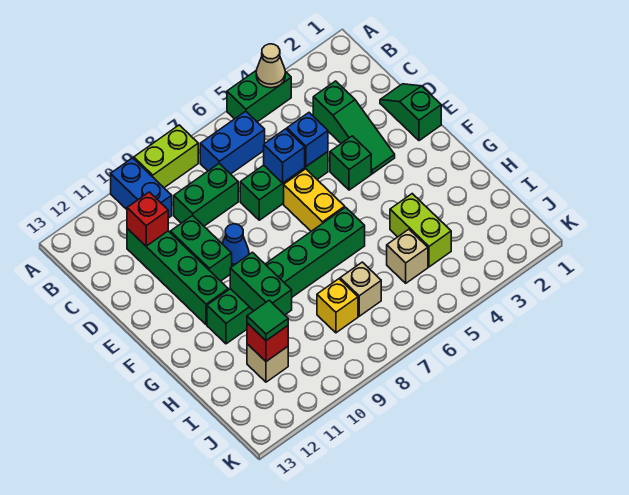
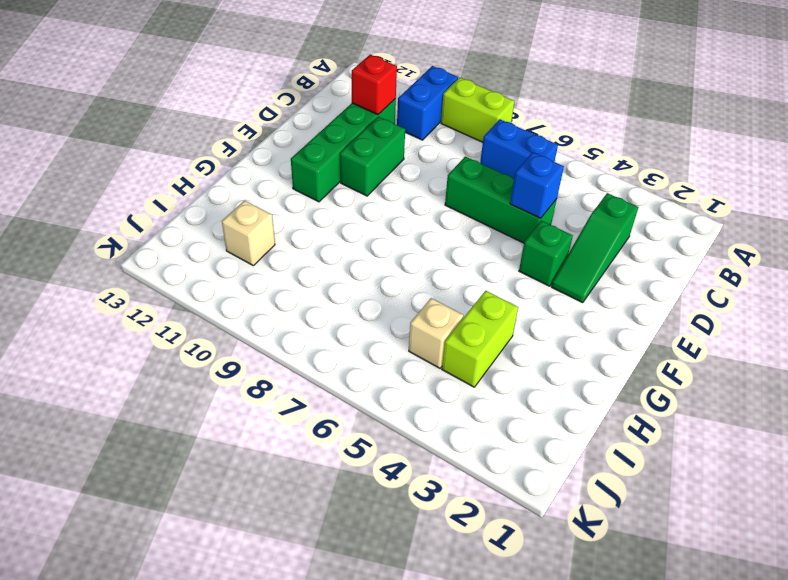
none -> green 1x2 brick [227,70,291,122]
none -> green 1x2 brick [174,164,238,226]
none -> green 1x2 slope [380,84,441,141]

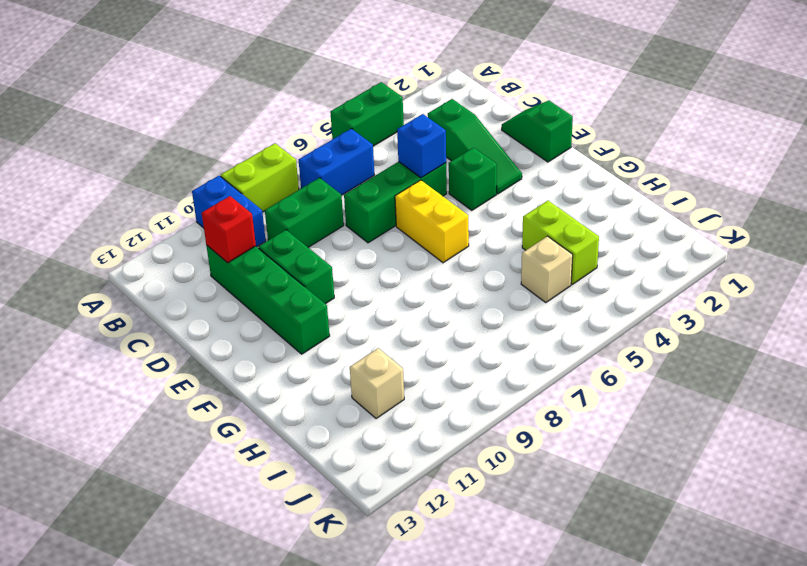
none -> blue 1x1 cone [222,224,249,266]
none -> green 1x6 brick [207,207,365,344]
none -> tan 1x1 brick [340,262,381,316]

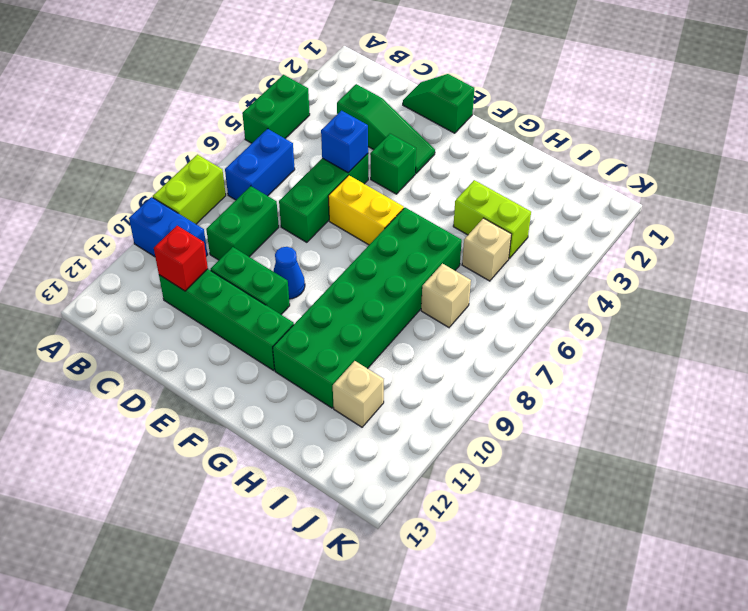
green 2x6 brick [273,208,462,408] -> green 1x6 brick [207,207,365,344]
none -> yellow 1x1 brick [317,279,358,333]
none -> tan 1x1 cone [256,44,285,88]
none -> blue 1x1 brick [264,129,305,183]

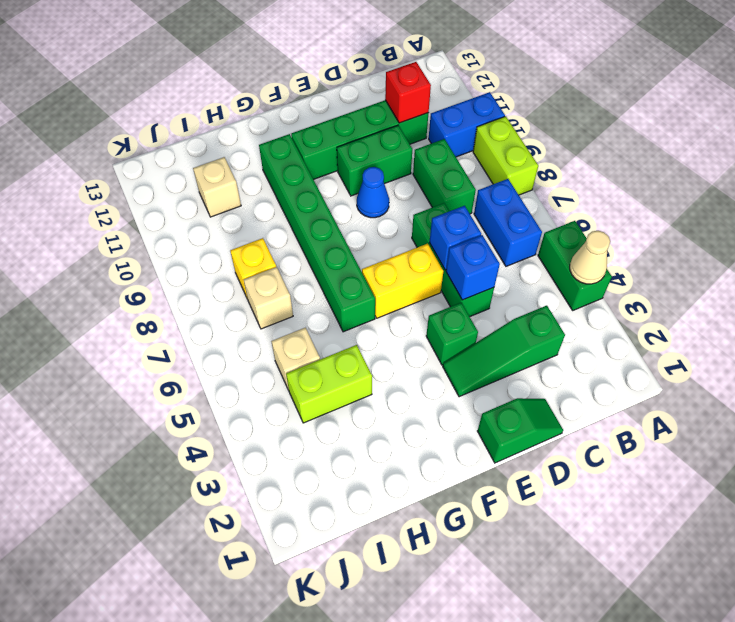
none -> green 1x2 brick [230,252,292,315]
none -> red 1x1 brick [247,323,288,361]
none -> green 1x1 tile [247,300,288,341]

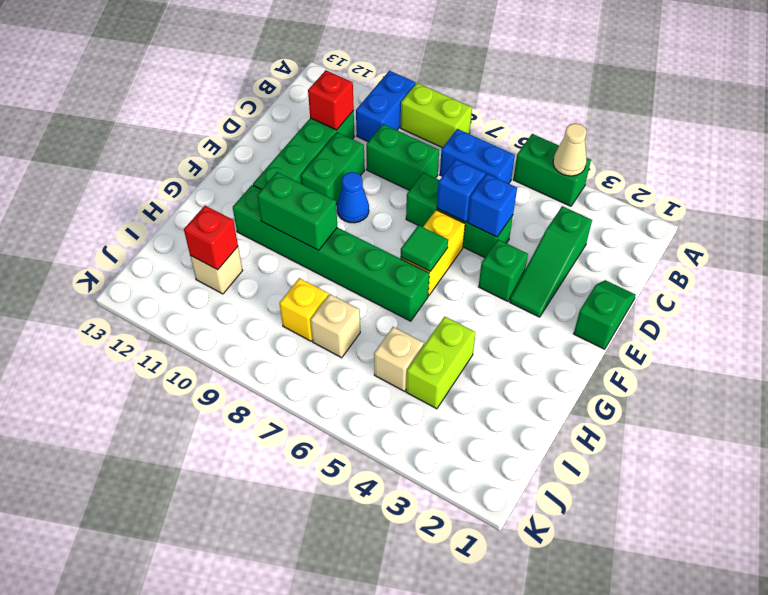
green 1x1 tile [401,225,448,271] -> green 1x1 tile moved to [247,300,288,341]
green 1x2 brick [257,172,337,250] -> green 1x2 brick turned to [230,252,292,315]

